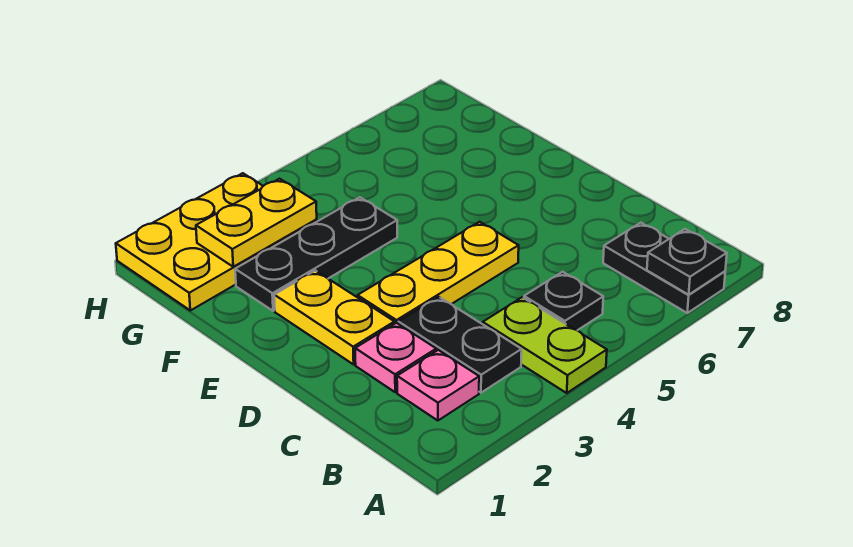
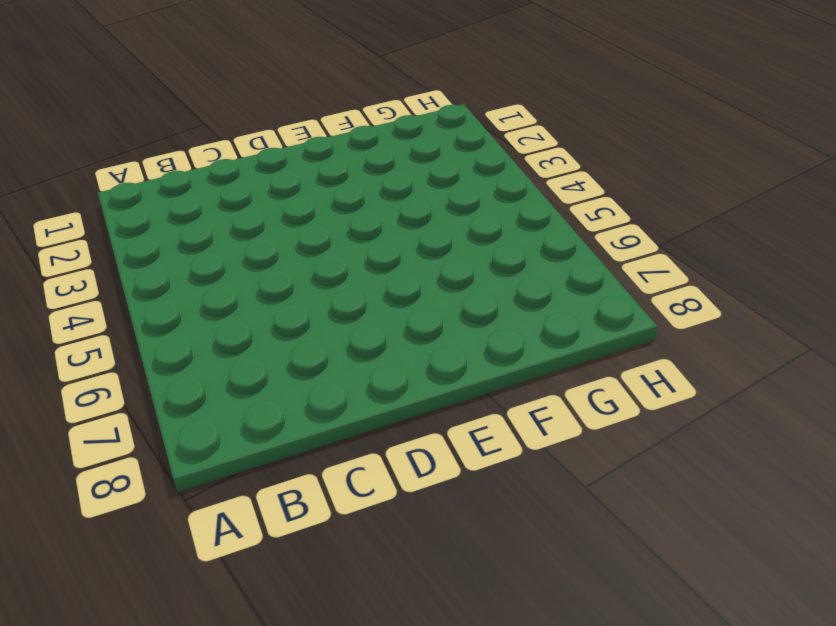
none -> lime 1x2 plate [483,297,607,393]
none -> black 1x2 plate [603,223,725,313]
none -> pink 1x1 plate [397,350,479,421]

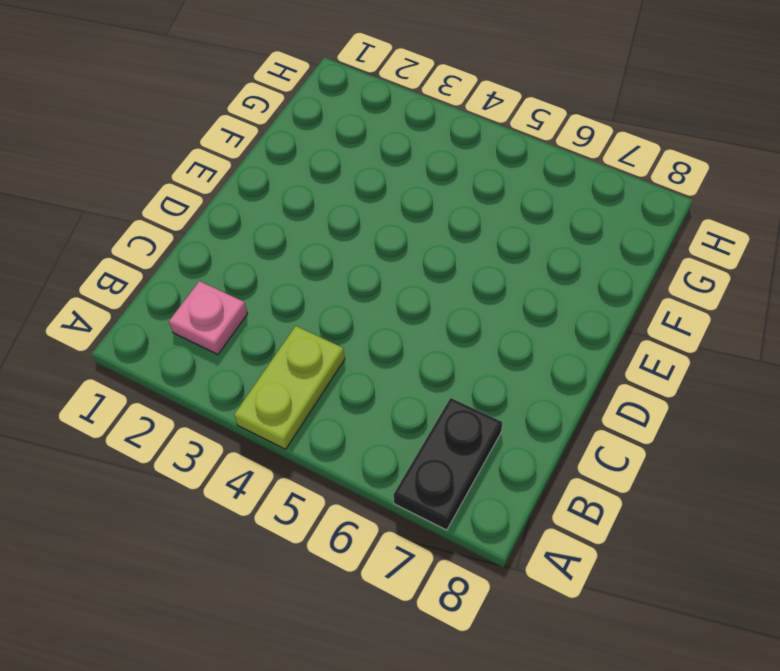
none -> black 1x2 plate [399,297,522,393]
none -> black 1x1 plate [524,272,603,330]
none -> pink 1x1 plate [355,323,436,392]

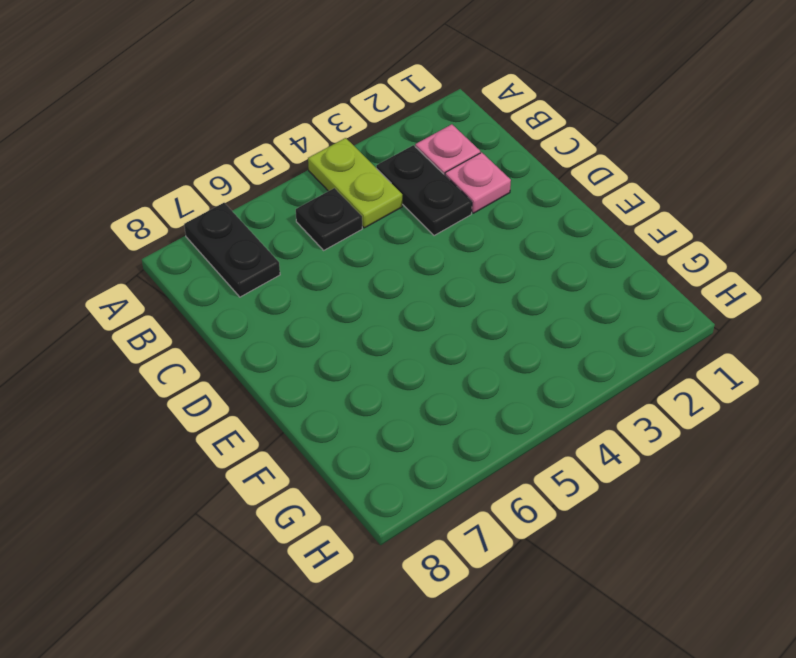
none -> yellow 1x2 plate [274,271,394,364]
none -> yellow 1x3 plate [358,222,519,324]
none -> black 1x3 plate [235,197,397,311]

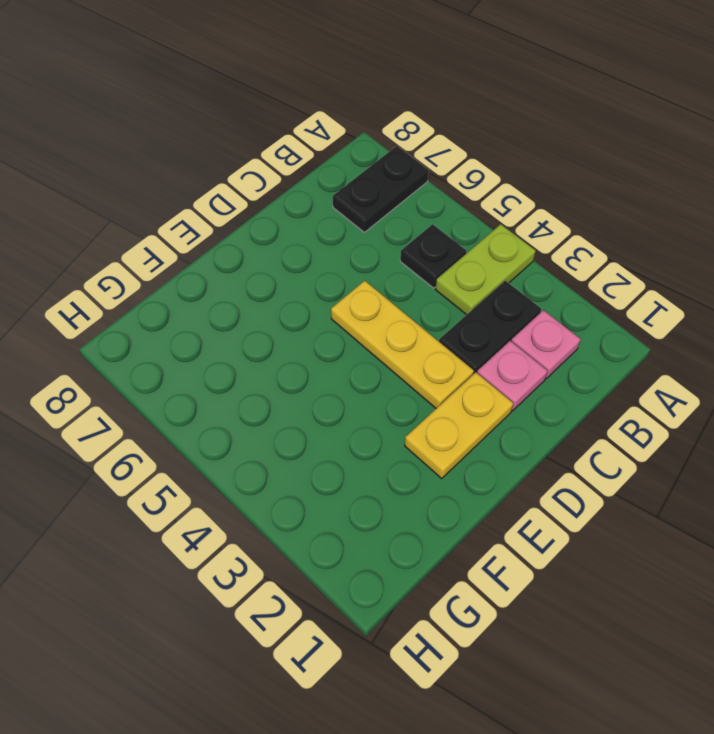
none -> black 1x3 plate [235,197,397,311]
none -> yellow 2x3 plate [116,173,317,310]
none -> black 1x1 plate [647,229,727,295]

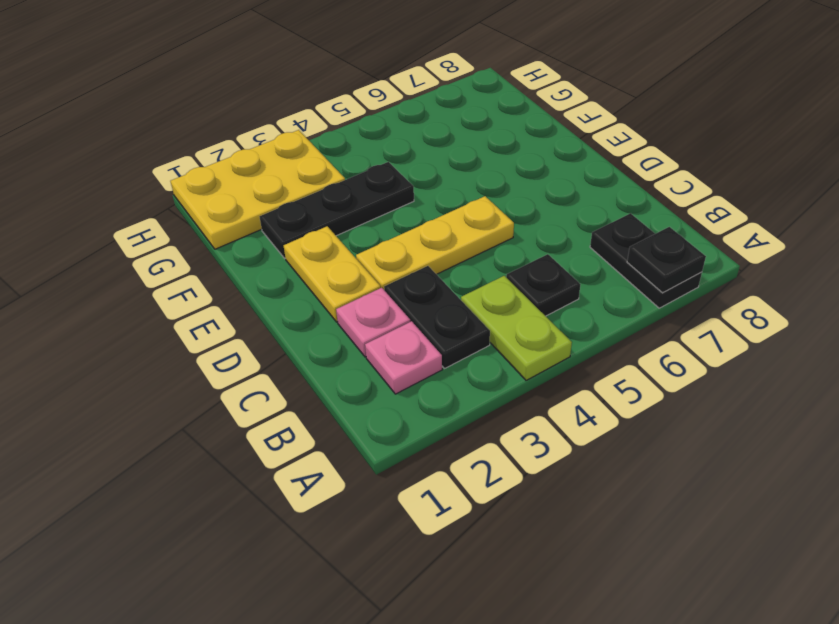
none -> yellow 1x2 plate [196,179,317,267]

